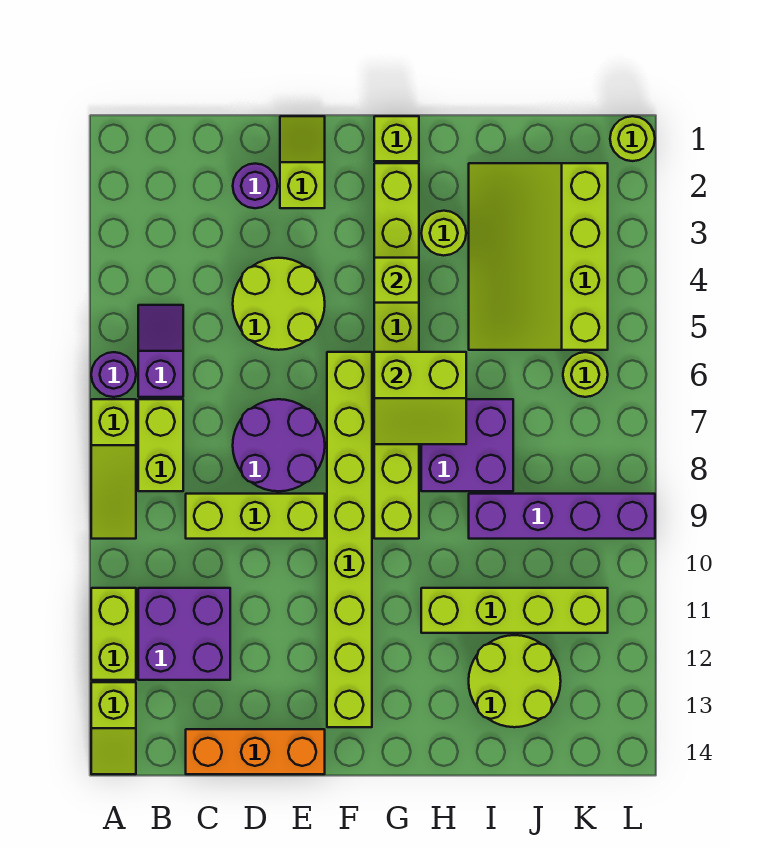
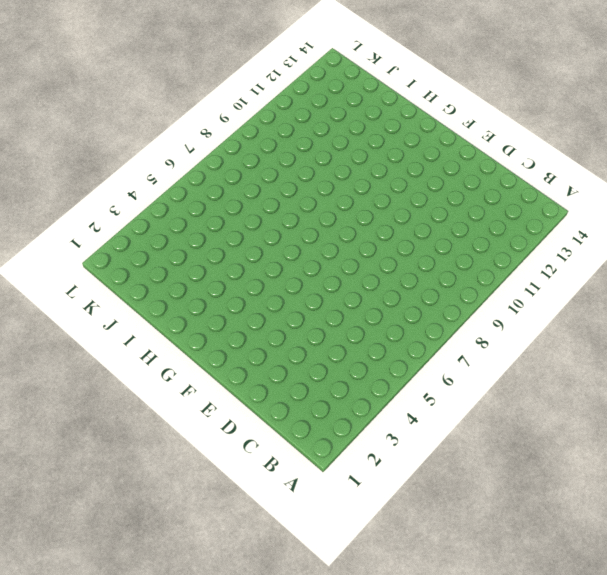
none -> purple 1x1 round brick [91,352,136,397]
none -> lime 1x3 slope [91,399,136,539]
none -> lime 1x2 brick [91,588,136,680]

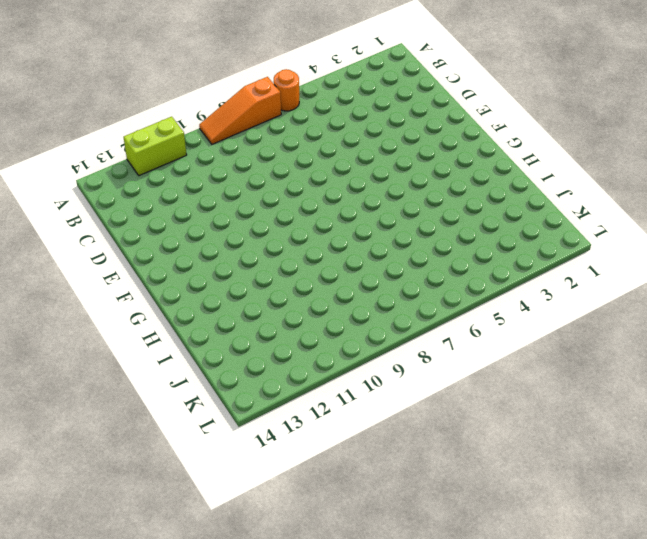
orange 1x1 round brick [274,69,299,111] -> purple 1x1 round brick [91,352,136,397]
orange 1x3 slope [199,77,281,144] -> lime 1x3 slope [91,399,136,539]
none -> lime 1x2 slope [91,682,136,774]
none -> purple 1x2 slope [138,305,183,397]
none -> lime 1x2 brick [138,399,183,491]

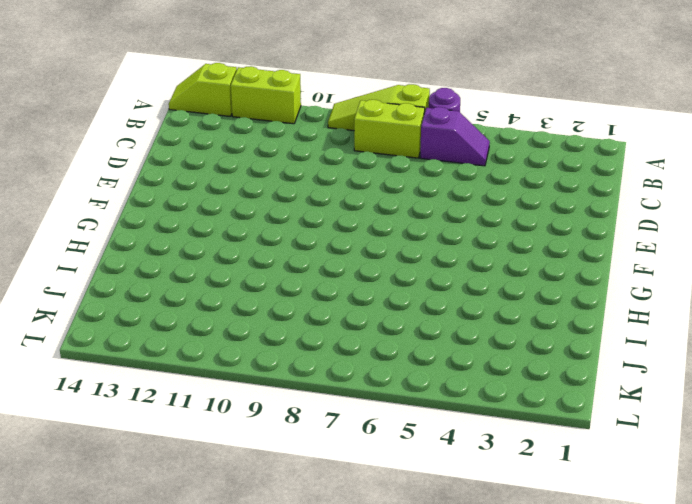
none -> purple 2x2 brick [138,588,230,680]
none -> lime 1x3 brick [186,494,325,539]
none -> orange 1x3 brick [186,729,325,774]

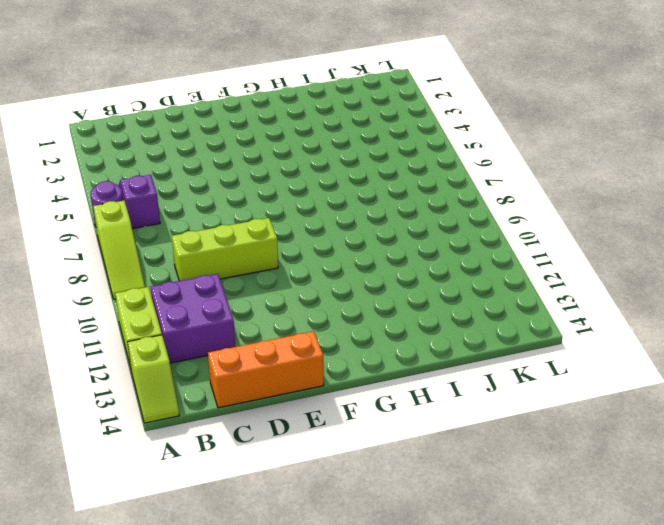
none -> lime 1x2 brick [138,399,183,491]
none -> purple 1x1 round brick [233,164,278,208]
none -> lime 2x2 round brick [233,258,325,350]

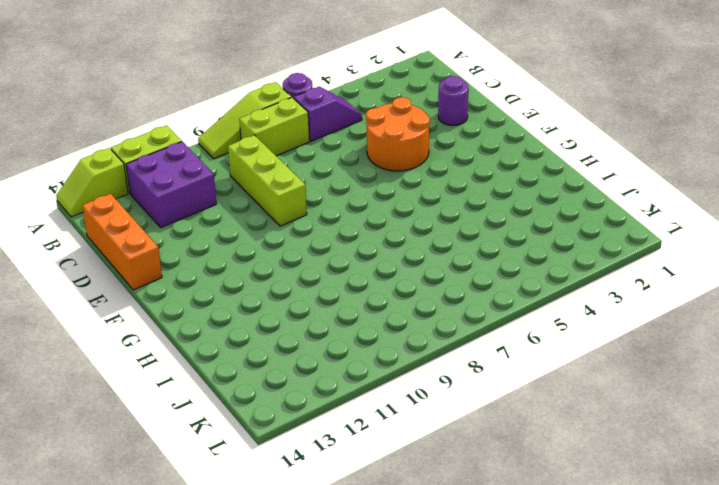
orange 2x2 round brick [366,97,430,171] -> lime 2x2 round brick [233,258,325,350]
none -> purple 2x2 round brick [233,399,325,491]
none -> lime 1x2 slope [280,116,325,208]
none -> lime 1x8 brick [327,352,372,727]

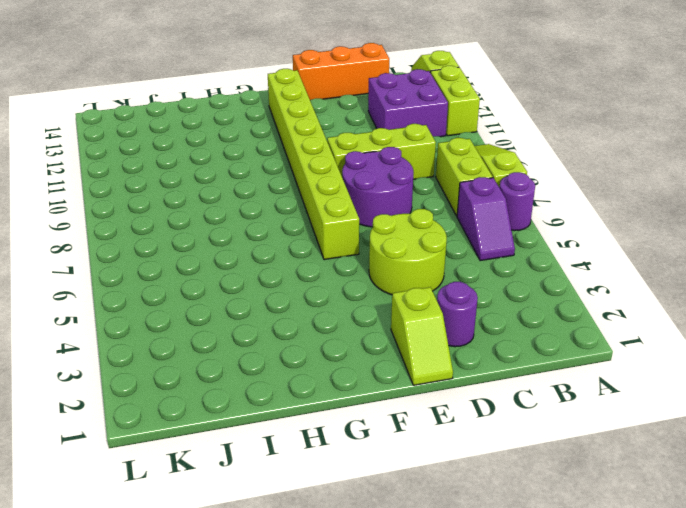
none -> lime 1x1 brick [374,116,419,161]
none -> lime 1x8 brick [374,163,419,539]
none -> lime 1x1 round brick [421,211,466,256]

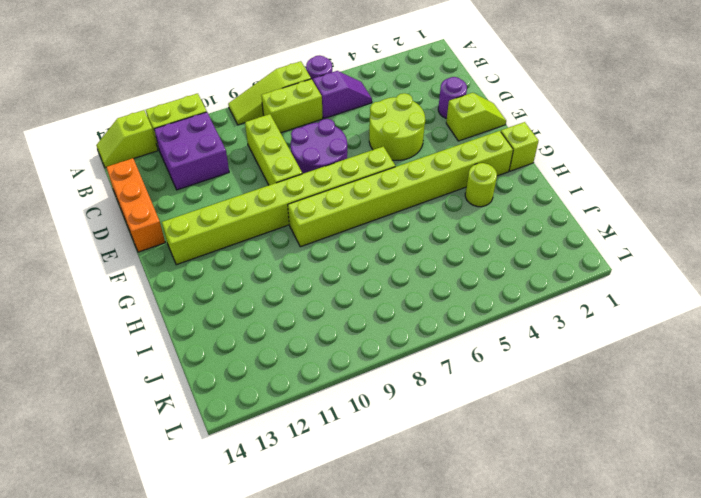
none -> purple 2x2 brick [421,399,513,491]
none -> lime 1x4 brick [421,588,608,633]
none -> lime 3x4 slope [469,163,608,350]

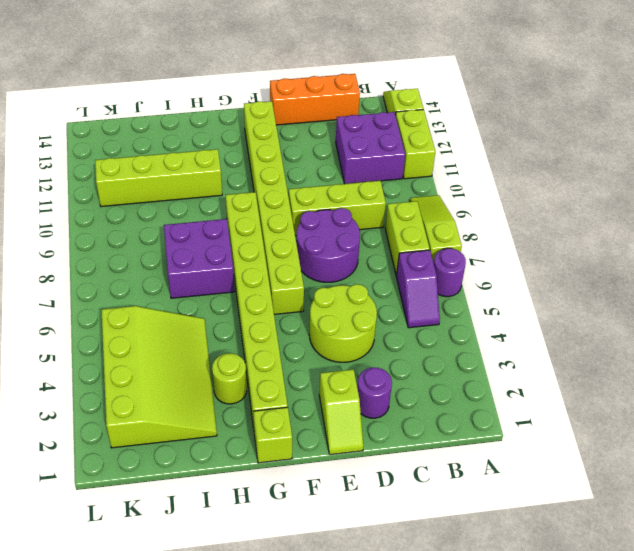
none -> purple 1x4 brick [469,494,655,539]
none -> lime 2x2 round brick [469,635,561,727]
none -> lime 1x1 round brick [563,352,608,397]

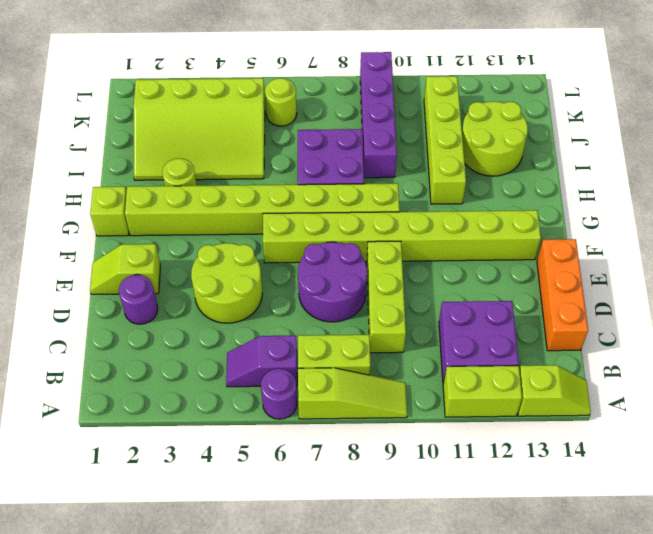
none -> lime 1x1 round brick [610,116,655,161]
none -> lime 1x1 brick [374,258,419,303]
none -> lime 2x2 slope [374,352,466,444]

